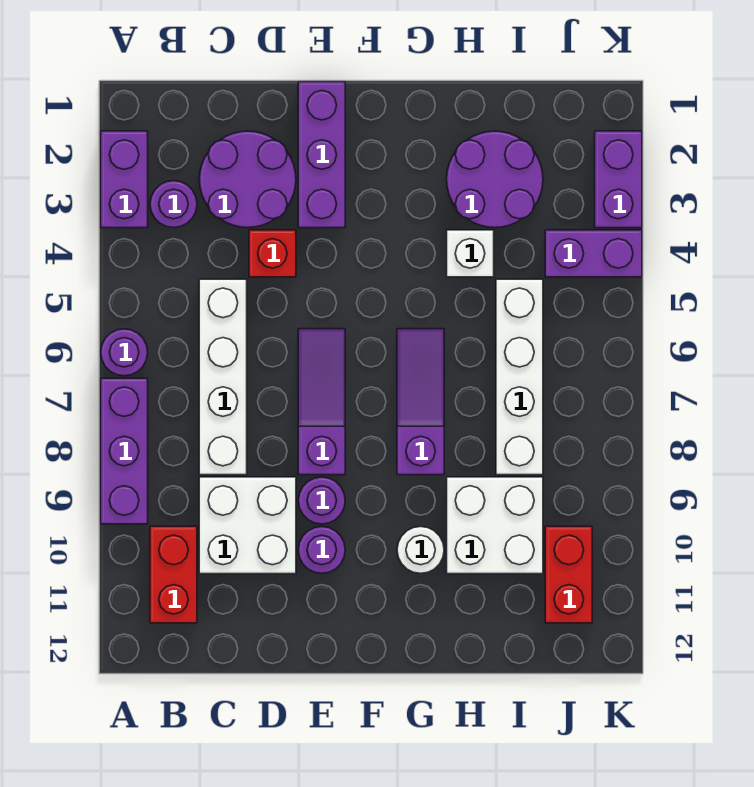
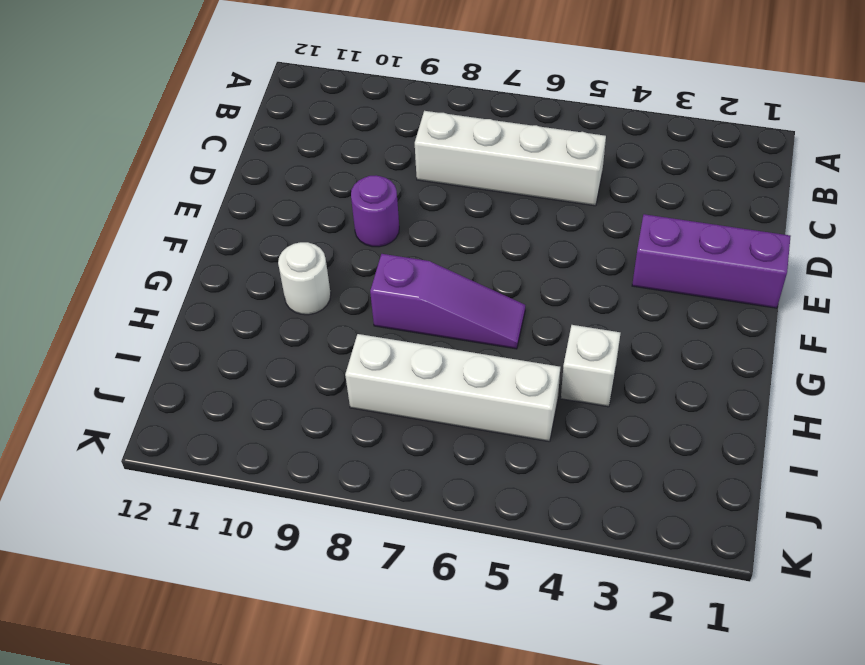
none -> purple 1x2 brick [101,131,148,228]
none -> purple 1x1 round brick [101,329,148,376]
none -> purple 1x3 brick [101,378,148,524]

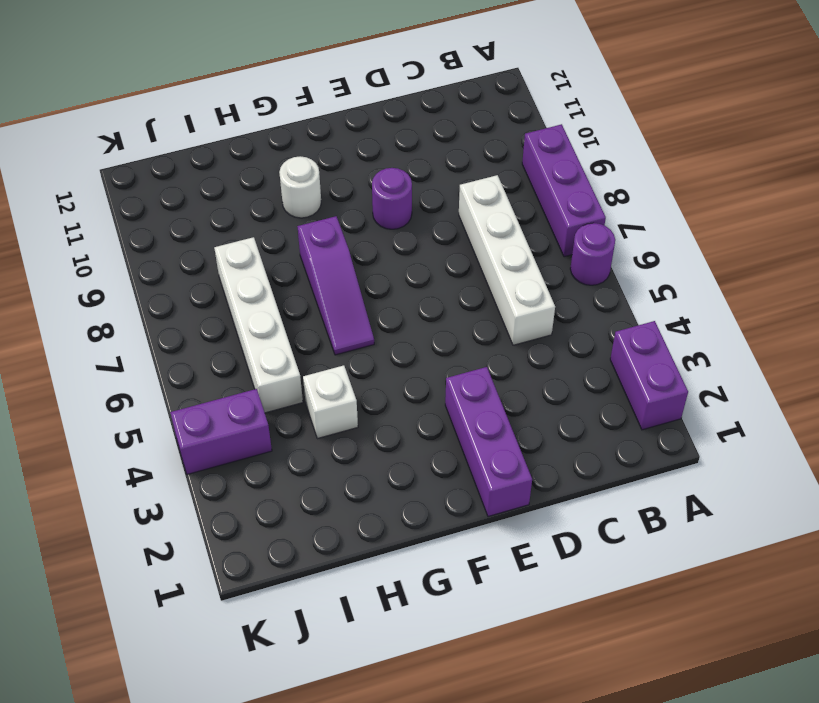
none -> purple 1x1 round brick [150,181,197,228]
none -> red 1x2 brick [150,526,197,623]
none -> purple 2x2 round brick [200,131,296,228]

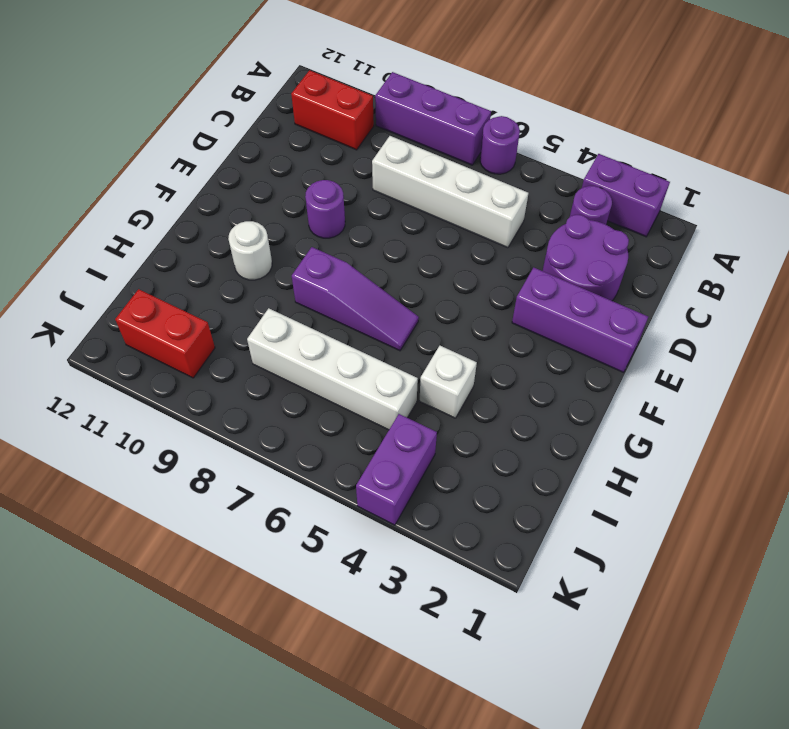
none -> white 2x2 brick [199,477,296,574]
none -> red 1x1 brick [249,230,296,277]
none -> purple 1x3 slope [298,329,345,475]

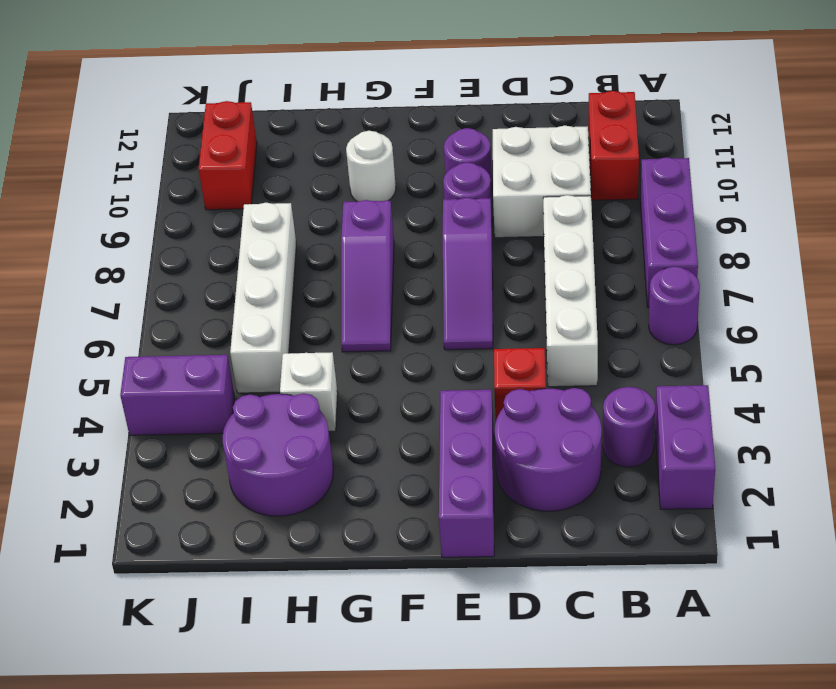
none -> white 2x2 brick [447,477,543,574]
none -> purple 1x2 brick [595,131,642,228]

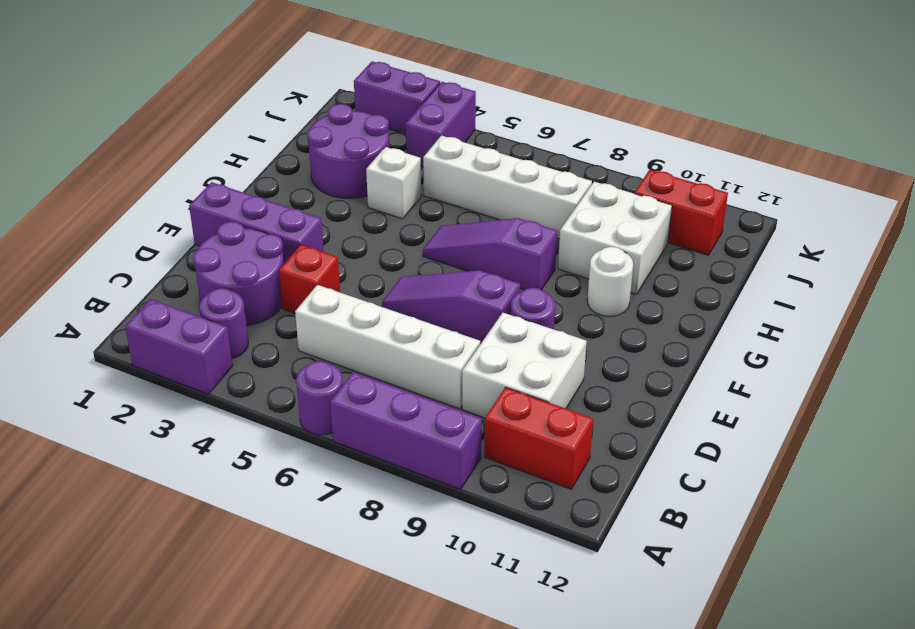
none -> purple 1x1 round brick [298,527,345,573]

